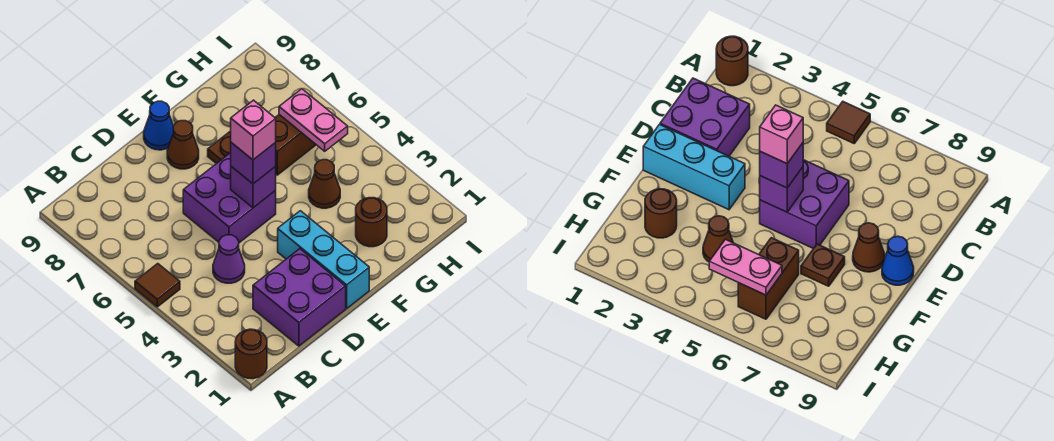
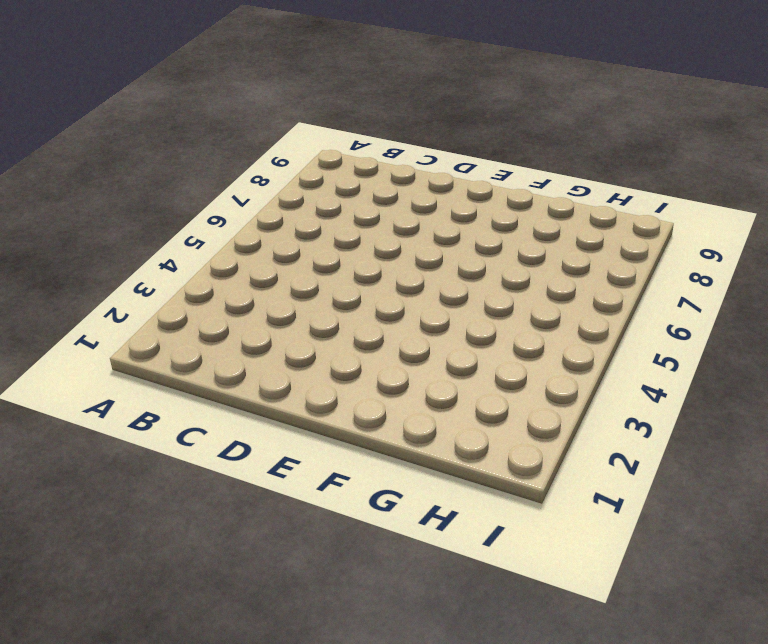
none -> brown 1x1 round brick [235,329,267,379]
none -> brown 1x1 tile [135,264,180,307]
none -> purple 2x2 brick [253,249,346,346]

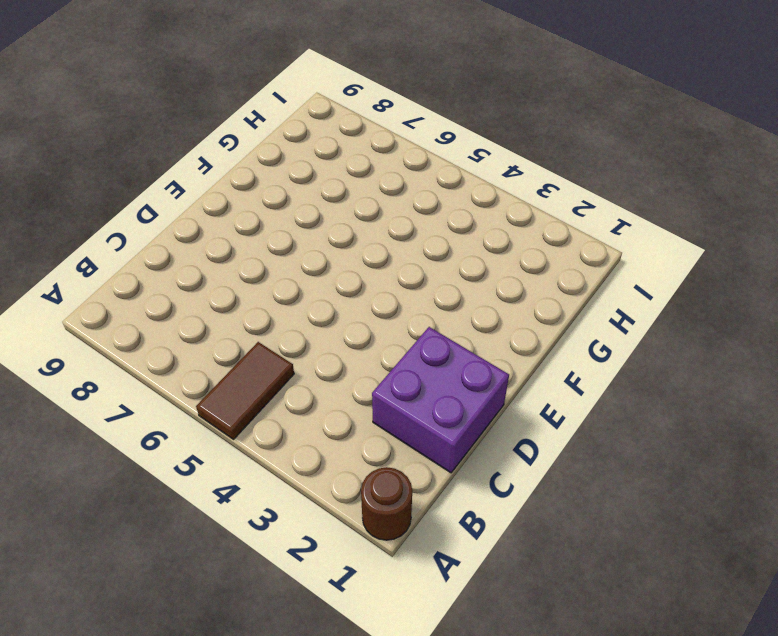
brown 1x2 tile [196,342,294,439] -> brown 1x1 tile [135,264,180,307]
none -> purple 1x1 cone [213,235,245,283]
none -> purple 2x2 brick [183,153,276,243]
none -> cyan 1x3 brick [278,211,369,308]

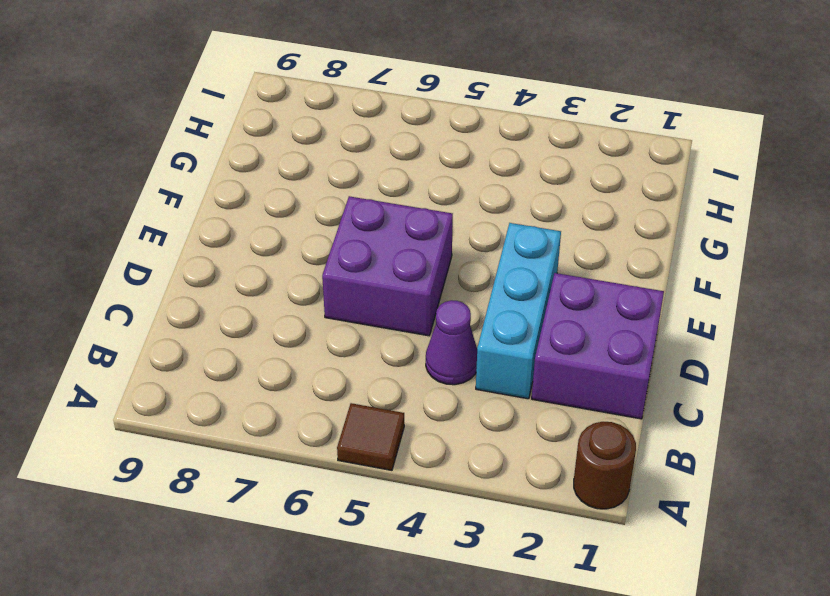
cyan 1x3 brick [476,223,561,399] -> cyan 1x3 brick turned to [278,211,369,308]
none -> brown 1x1 cone [167,121,199,169]
none -> blue 1x1 cone [144,101,173,150]
none -> brown 1x1 plate [208,131,231,164]

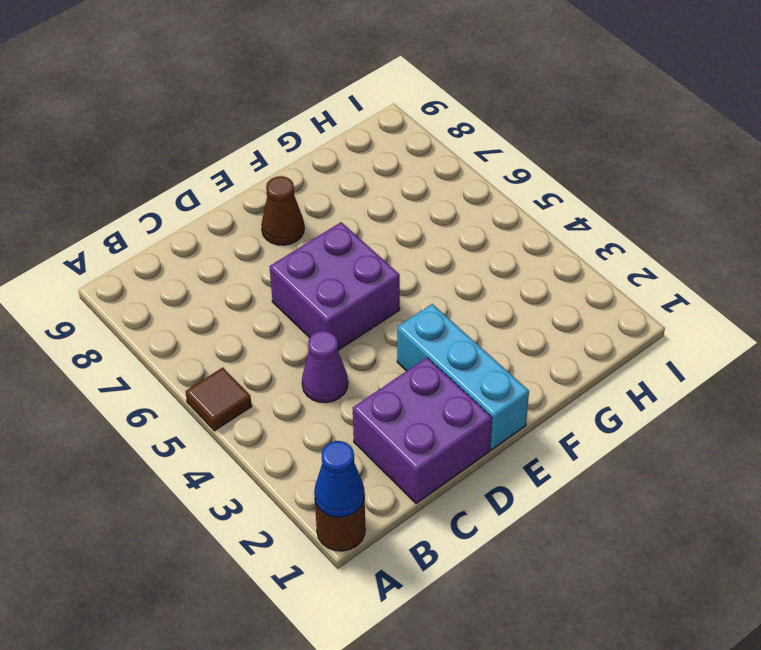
blue 1x1 cone [314,441,365,517] -> blue 1x1 cone moved to [144,101,173,150]
none -> brown 1x1 plate [208,131,231,164]
none -> brown 1x1 round brick [356,198,387,247]
none -> brown 1x1 cone [309,160,340,208]

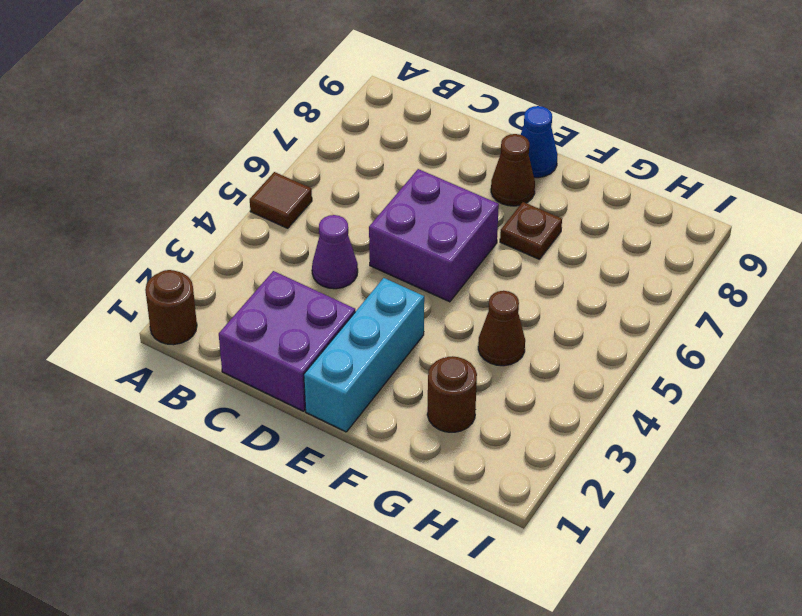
none -> brown 1x2 brick [275,115,316,175]
none -> purple 1x1 brick [231,166,276,208]
none -> pink 1x2 plate [279,89,348,151]

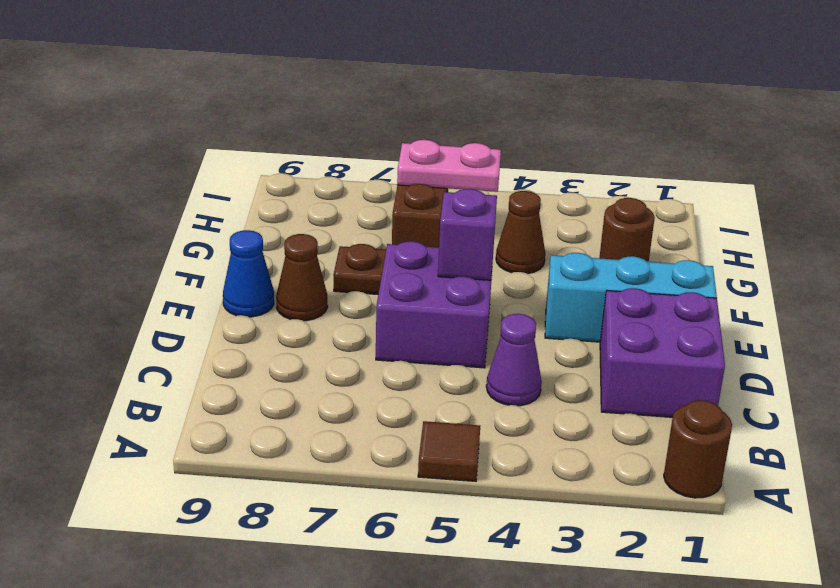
none -> purple 1x1 brick [231,142,276,184]
none -> pink 1x1 brick [231,100,276,160]

